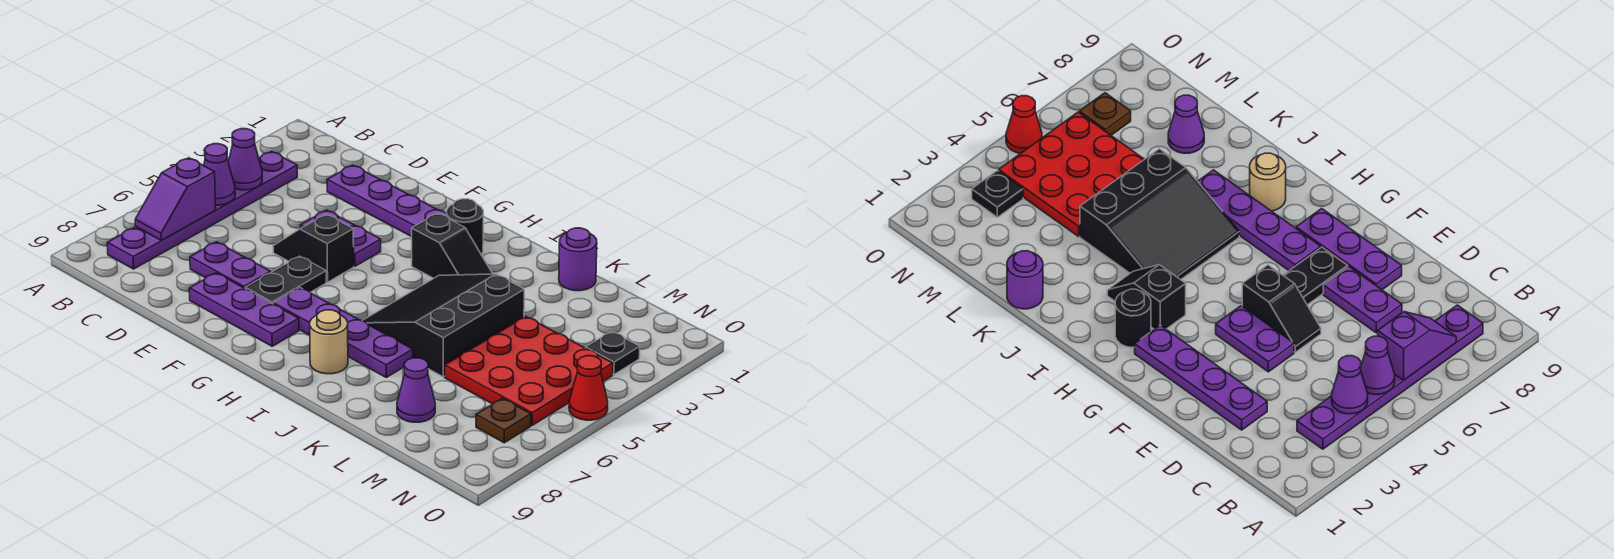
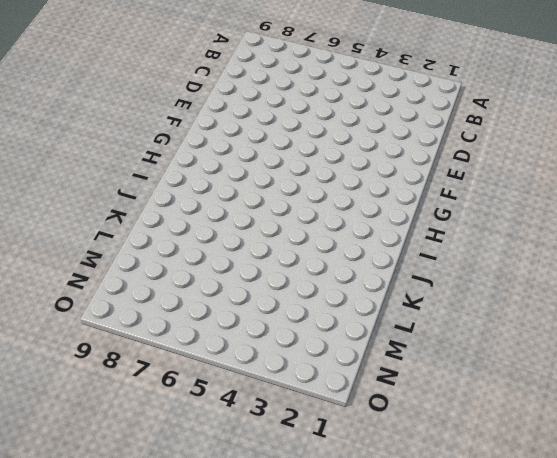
none -> purple 1x6 plate [107,152,297,269]
none -> purple 1x4 plate [327,165,447,237]
none -> purple 1x2 plate [190,242,271,288]

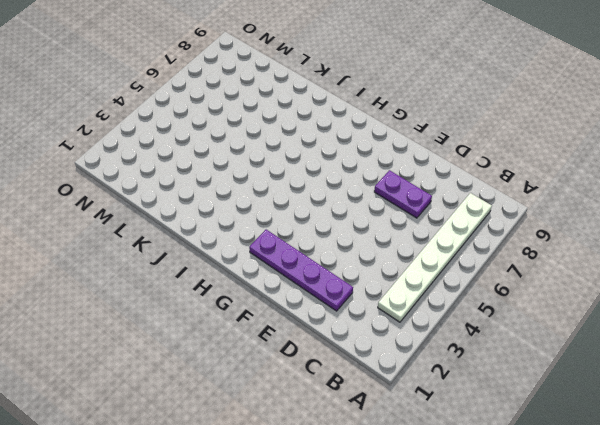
white 1x6 plate [378,193,492,322] -> purple 1x6 plate [107,152,297,269]
none -> purple 1x2 plate [300,210,381,266]
none -> black 1x2 slope [273,214,354,282]
none -> purple 1x3 plate [189,273,299,346]

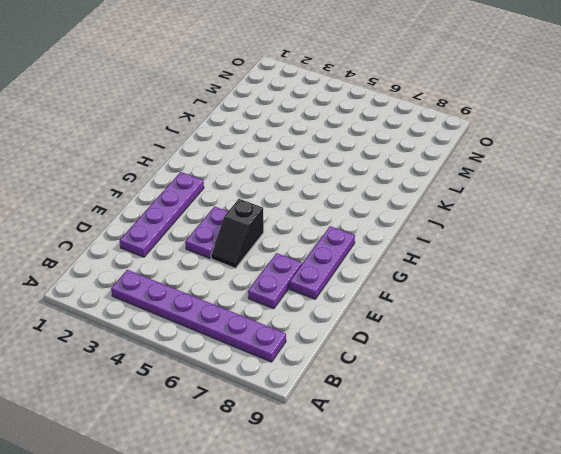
none -> black 1x2 plate [245,256,326,304]
none -> purple 1x4 plate [273,288,413,377]
none -> black 1x1 round brick [446,199,483,255]

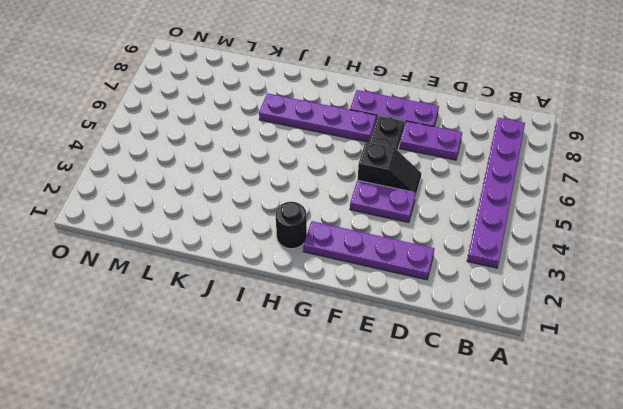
none -> black 1x2 slope [412,213,493,278]
none -> black 3x3 slope [362,274,524,377]
none -> tan 1x1 round brick [310,310,348,374]

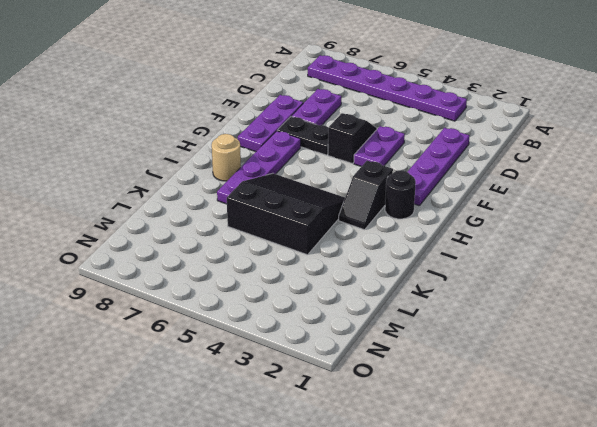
none -> purple 1x1 round brick [559,228,597,291]
none -> red 3x3 plate [445,316,613,426]
none -> purple 1x1 cone [397,358,435,422]

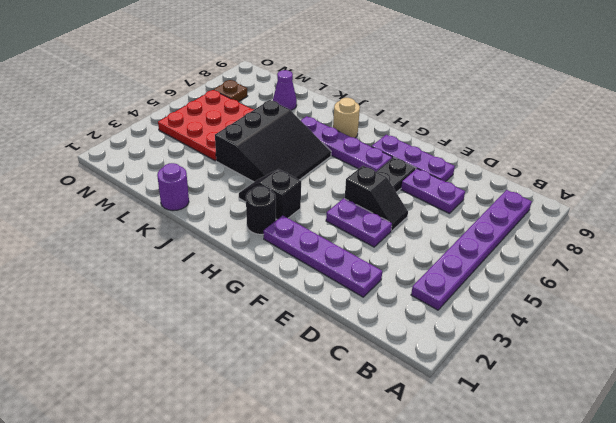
none -> black 1x1 plate [586,331,640,375]
none -> red 1x1 cone [569,356,608,420]
none -> purple 1x1 cone [228,129,262,190]

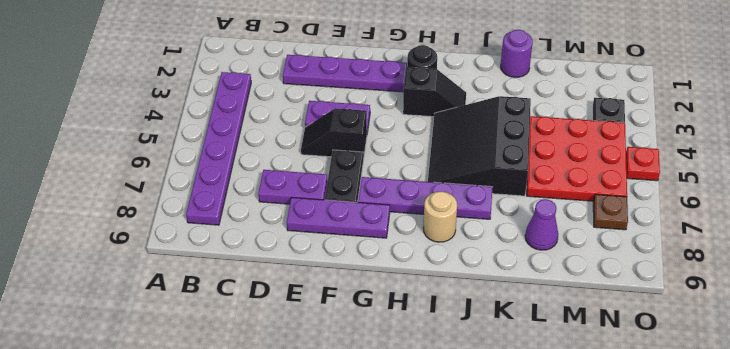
red 1x1 plate [626,147,660,181] -> red 1x1 cone [569,356,608,420]
none -> purple 1x1 cone [228,129,262,190]
none -> purple 1x1 cone [204,144,235,205]
none -> purple 1x2 slope [135,158,216,240]

